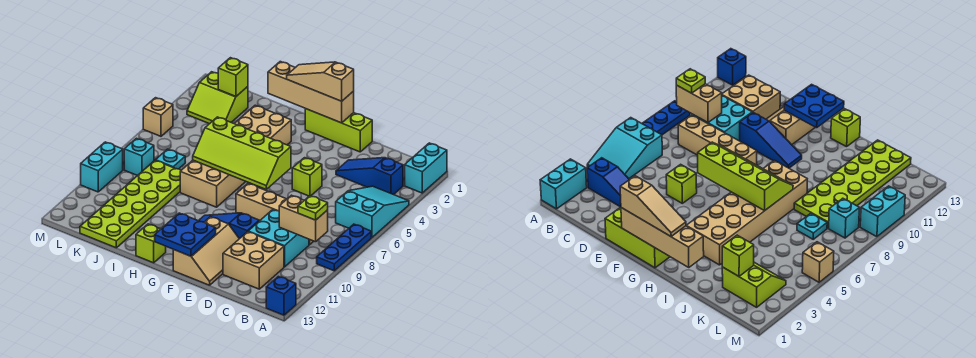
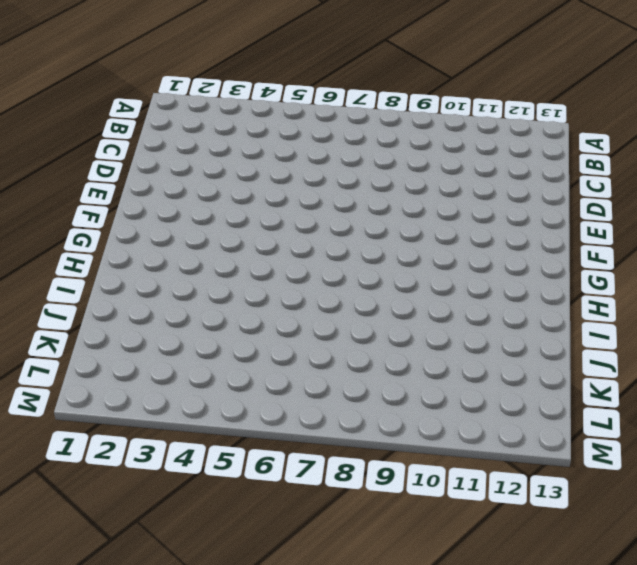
none -> cyan 1x2 brick [405,143,447,193]
none -> cyan 2x3 slope [336,186,409,237]
none -> blue 1x3 plate [317,224,371,271]

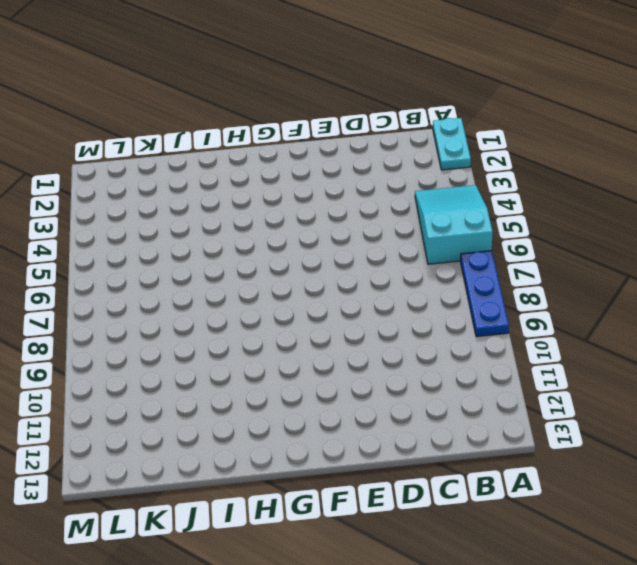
cyan 1x2 plate [433,118,471,170] -> cyan 1x2 brick [405,143,447,193]
none -> blue 1x1 brick [266,276,296,315]
none -> blue 1x3 slope [336,158,403,195]
none -> tan 1x4 brick [236,183,314,245]

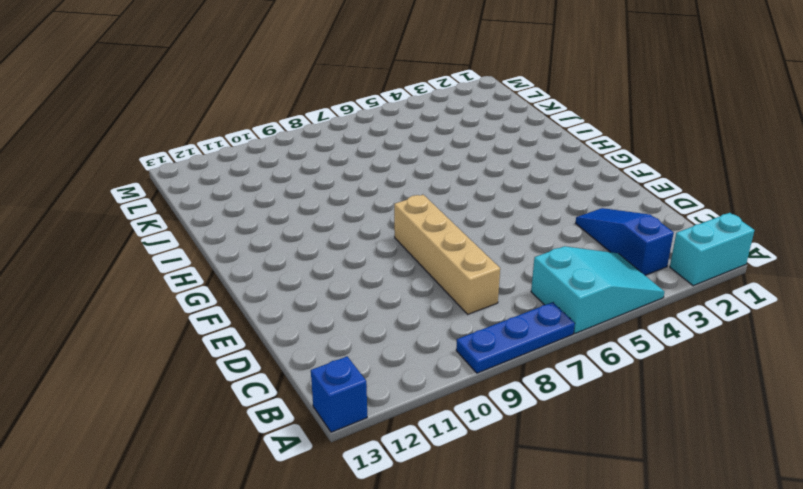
none -> cyan 2x2 brick [248,210,309,267]
none -> tan 2x2 brick [223,232,284,289]
none -> lime 1x3 brick [305,109,372,152]

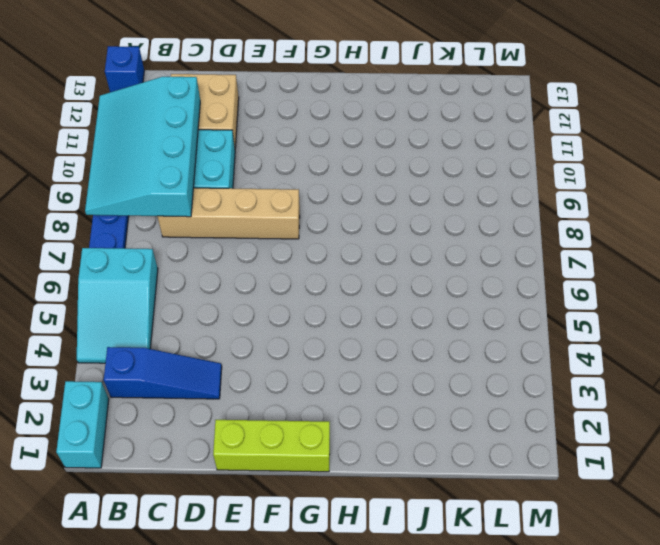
cyan 3x4 slope [85,77,200,217] -> tan 1x2 brick [279,195,328,242]
none -> lime 1x1 brick [292,158,322,196]
none -> blue 1x3 slope [199,213,259,239]
none -> tan 2x3 slope [173,217,239,285]

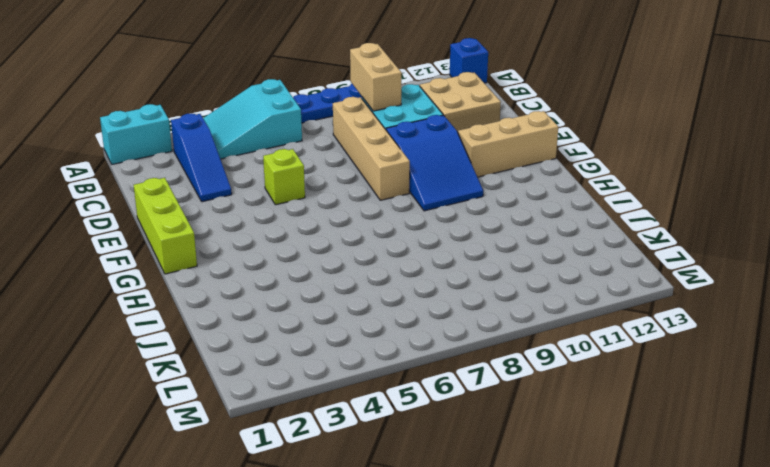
blue 2x3 slope [386,115,483,211] -> blue 1x3 slope [199,213,259,239]
none -> tan 2x6 brick [180,105,291,207]
none -> lime 1x1 brick [136,224,166,263]
none -> lime 2x6 plate [80,160,181,248]

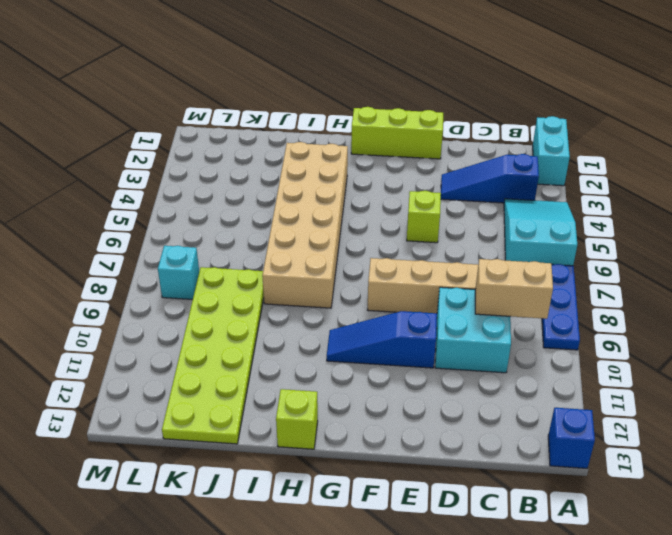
none -> tan 2x2 brick [223,232,284,289]
none -> tan 2x3 slope [173,217,239,285]
none -> lime 2x2 slope [187,72,248,124]

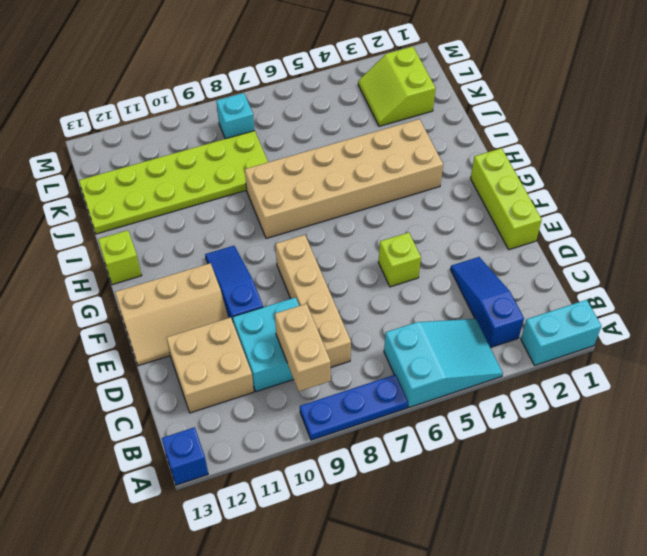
none -> cyan 1x1 plate [156,149,185,169]
none -> tan 1x1 brick [143,98,173,136]
none -> cyan 1x2 brick [81,142,123,192]

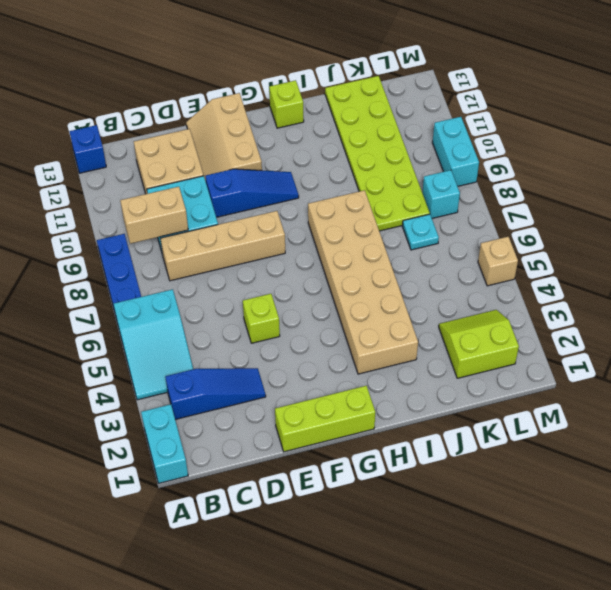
none -> tan 1x4 brick [268,62,354,123]
none -> lime 2x4 slope [193,117,291,189]
none -> blue 2x2 plate [155,213,216,256]

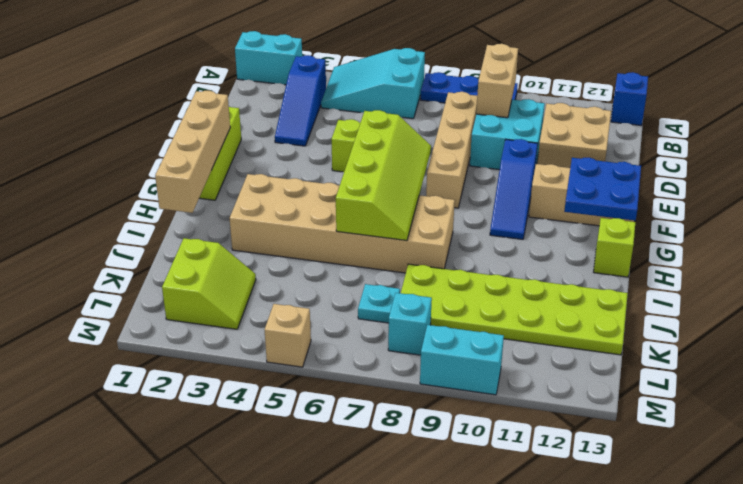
none -> lime 1x1 brick [218,58,248,96]
none -> lime 1x1 plate [298,196,328,220]
none -> tan 1x3 slope [287,62,354,101]

